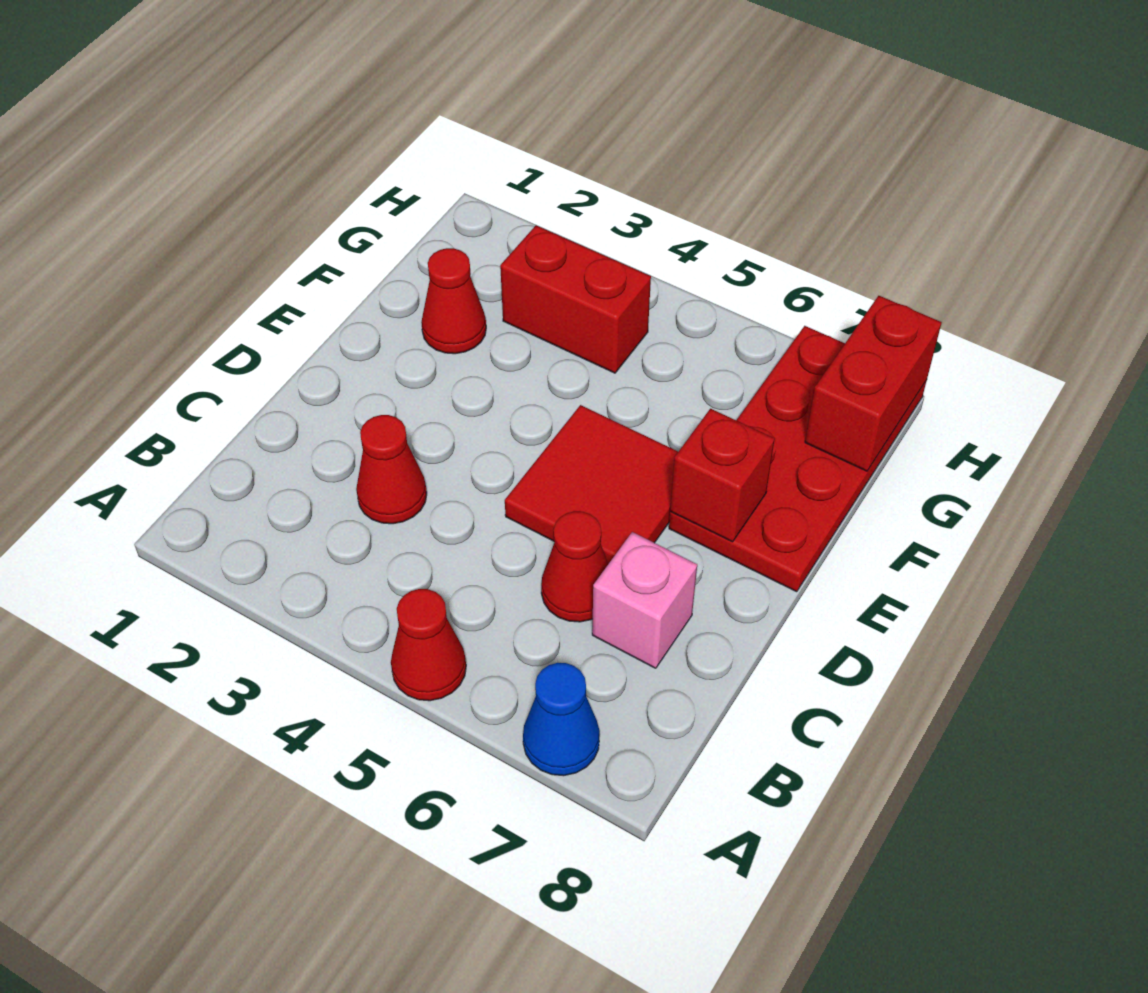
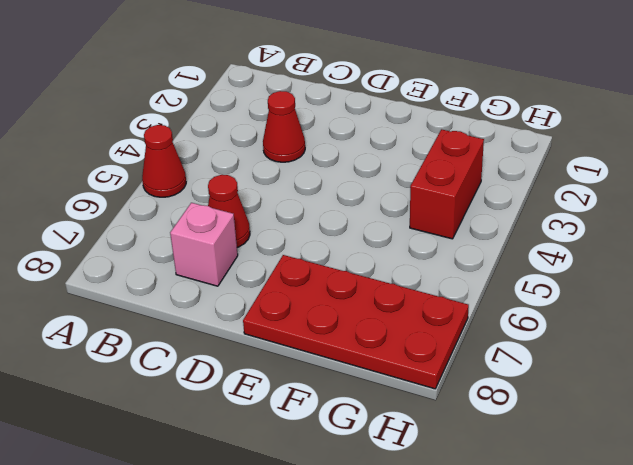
none -> blue 1x1 cone [523,663,600,776]
none -> red 2x2 tile [505,405,678,564]

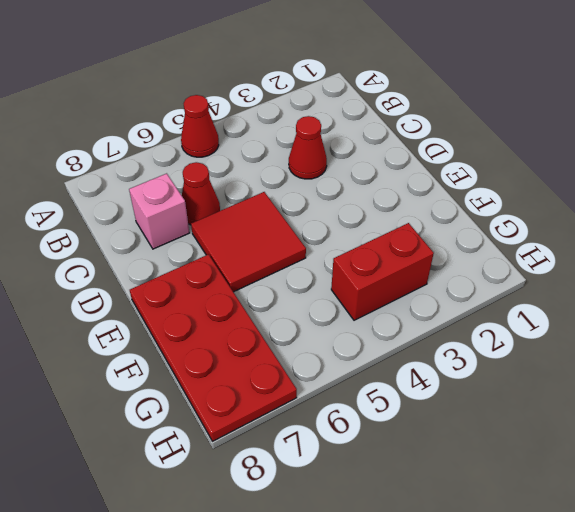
none -> blue 1x1 cone [523,663,600,776]
none -> red 1x1 cone [421,248,486,354]

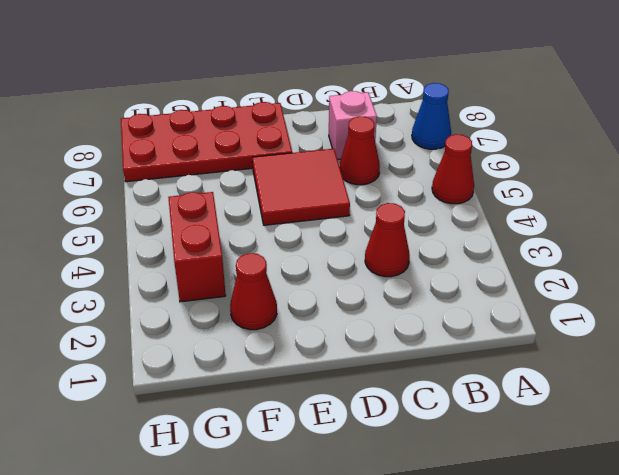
none -> red 1x1 brick [670,409,775,542]
none -> red 1x2 brick [805,296,942,471]

